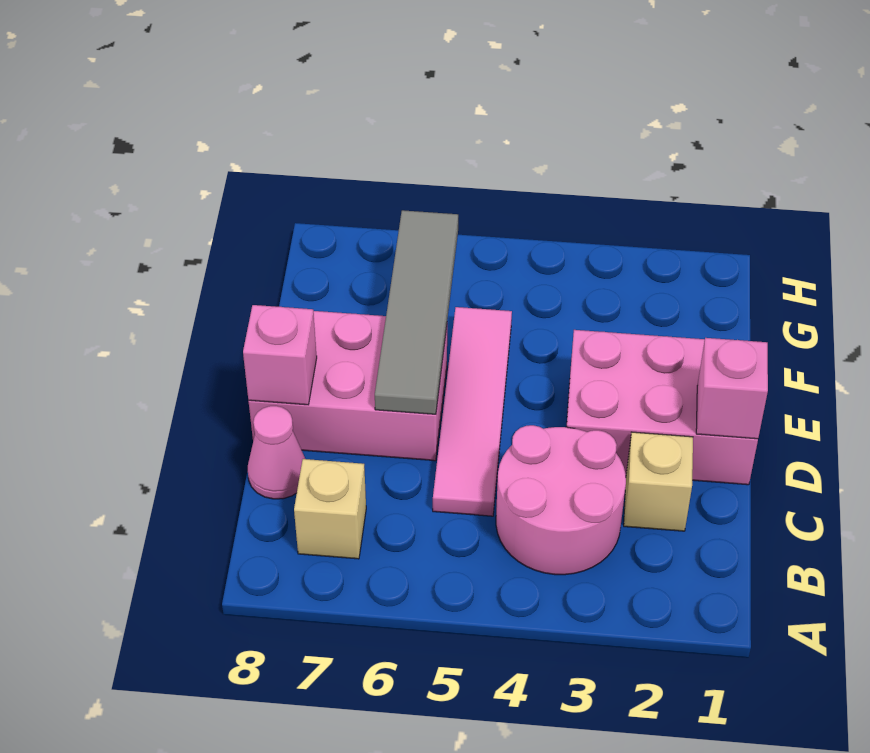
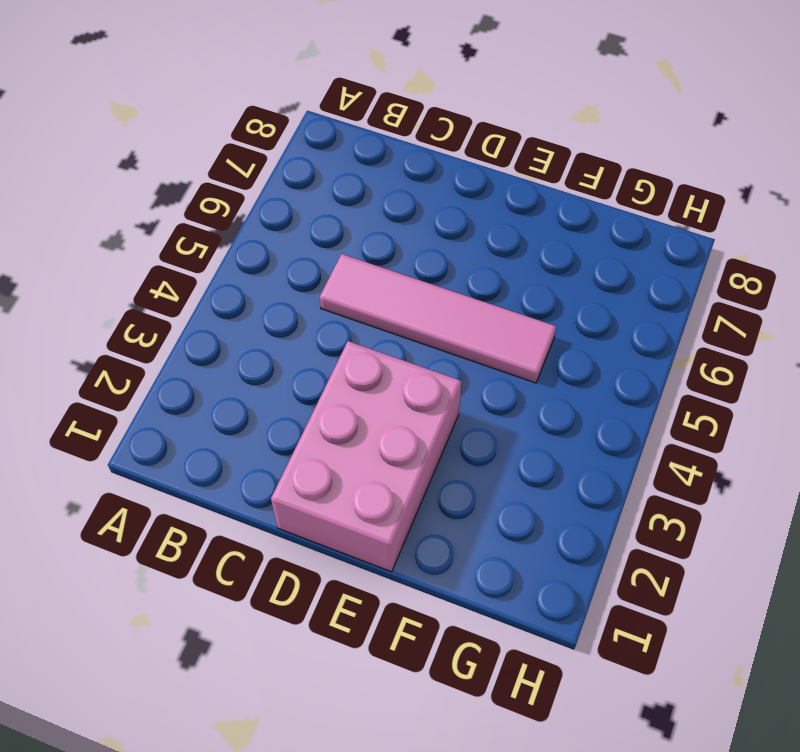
none -> pink 2x2 round brick [496,425,626,575]
none -> tan 1x1 brick [294,459,366,559]

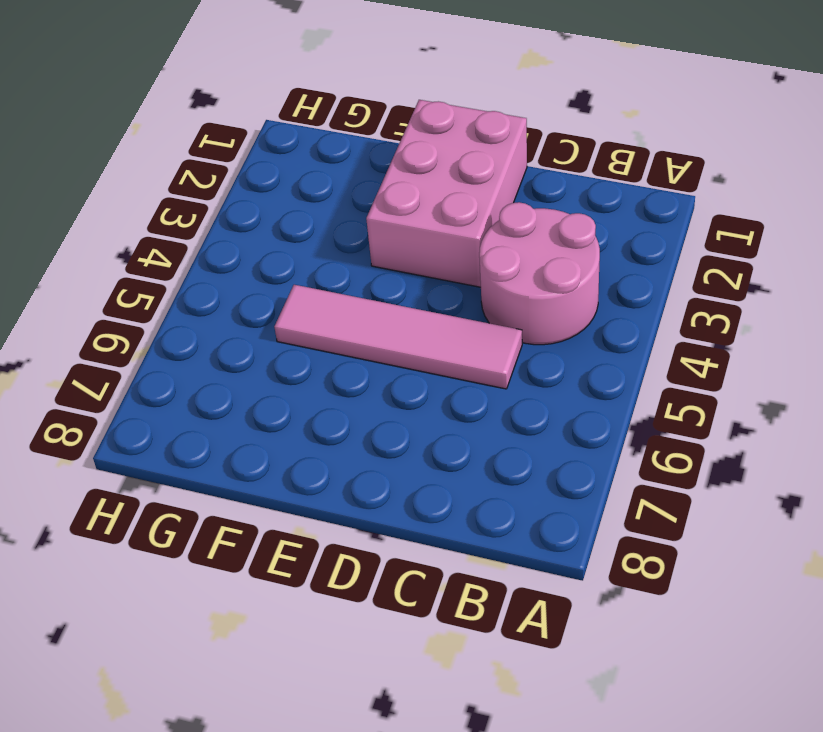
none -> tan 1x1 brick [294,459,366,559]
none -> tan 1x1 brick [624,432,693,531]

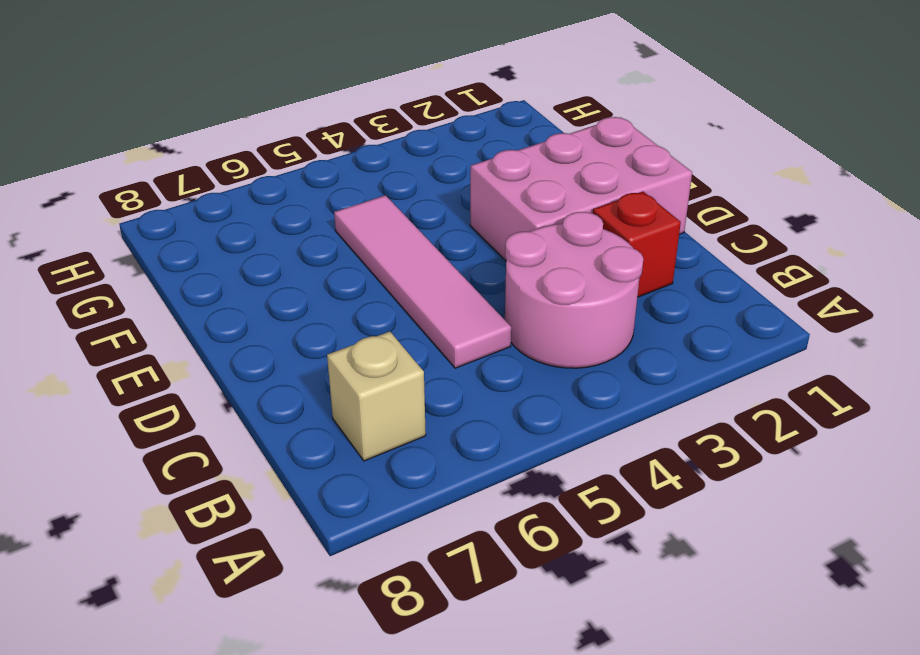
red 1x1 brick [593,191,681,297] -> tan 1x1 brick [624,432,693,531]
none -> pink 1x1 cone [248,406,305,499]
none -> pink 2x3 brick [249,311,447,461]

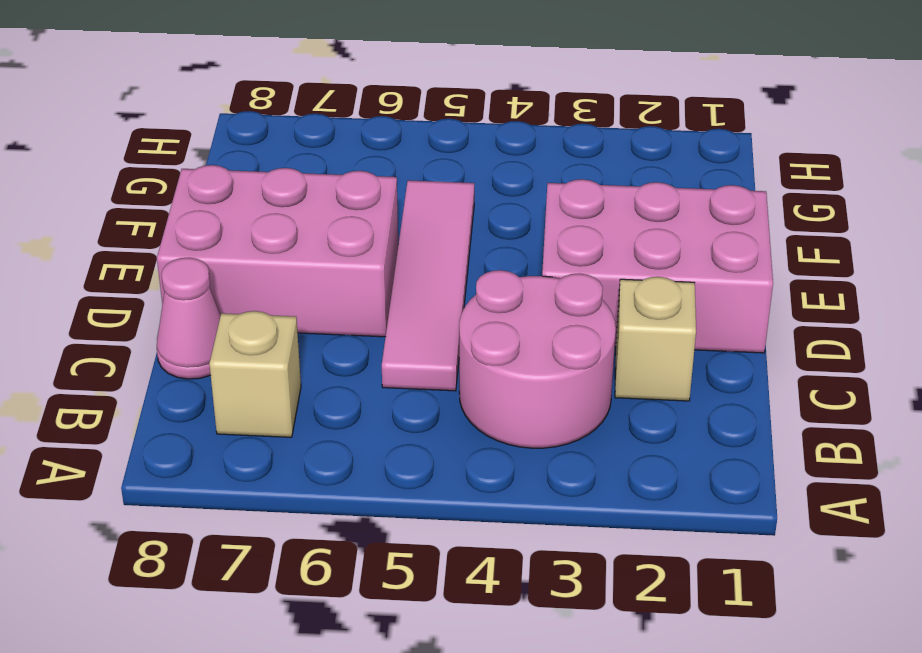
none -> pink 1x1 brick [696,338,768,439]
none -> grey 1x4 tile [375,210,458,414]

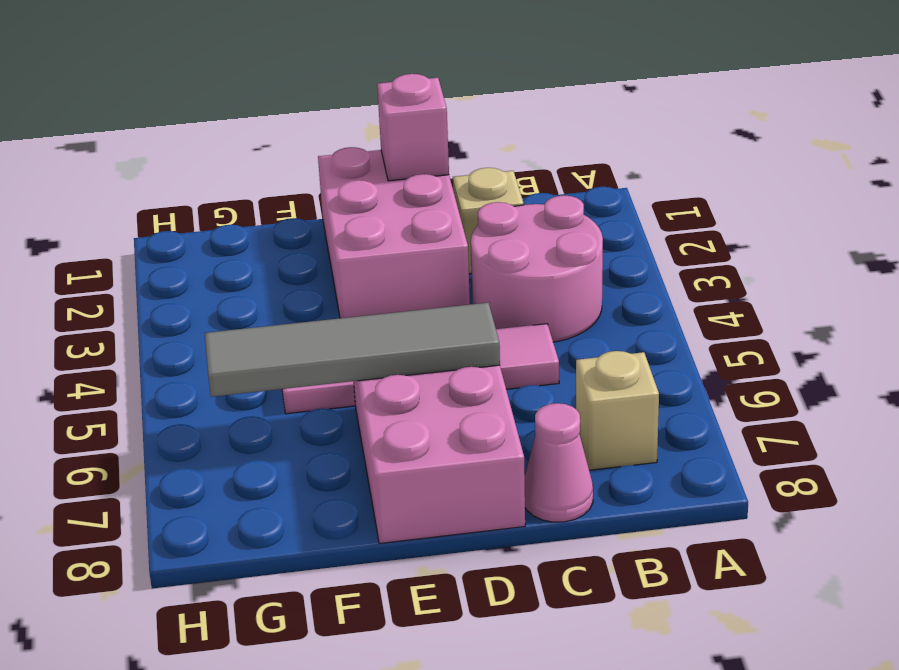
none -> pink 1x1 brick [243,305,317,405]

